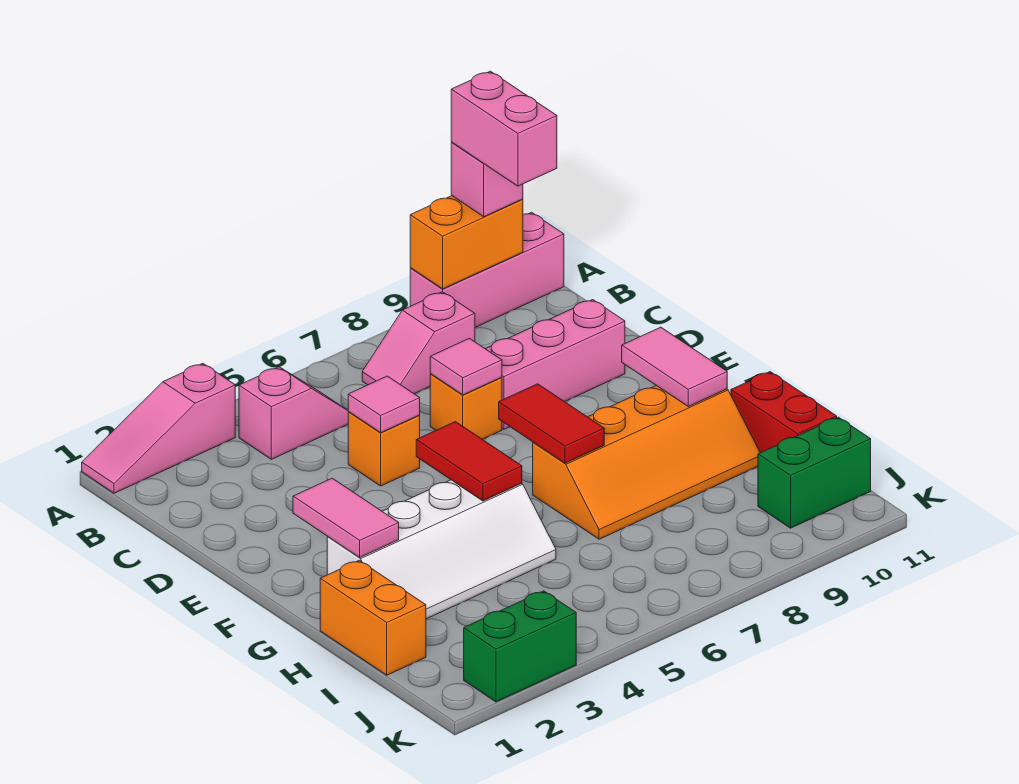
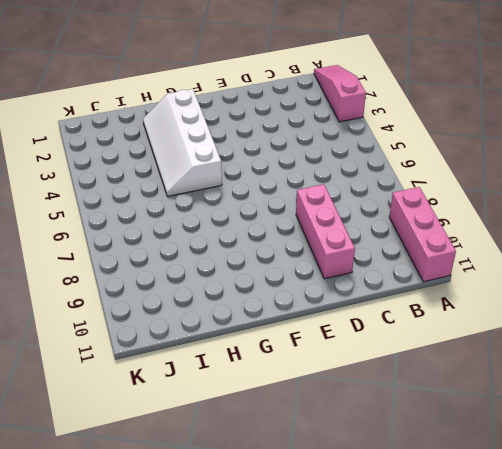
none -> pink 1x2 slope [239,367,349,459]
none -> pink 1x2 slope [362,292,475,394]
none -> orange 1x1 brick [348,412,420,486]

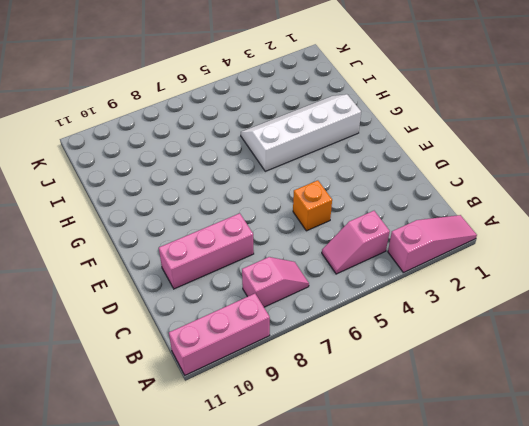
none -> orange 1x1 brick [430,374,502,439]
none -> orange 2x4 slope [533,386,760,539]
none -> orange 1x2 brick [320,560,426,675]

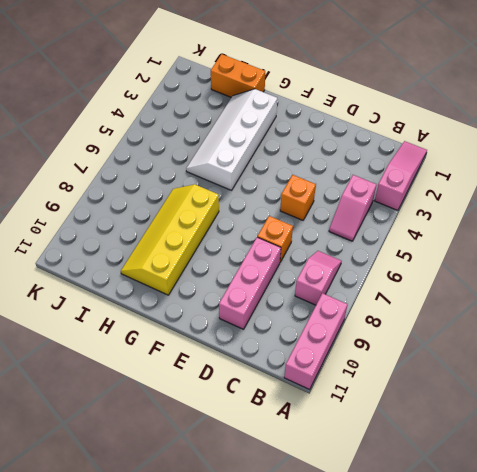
yellow 2x4 slope [121,184,219,295] -> orange 2x4 slope [533,386,760,539]
none -> red 1x2 brick [731,372,837,453]
none -> green 1x2 brick [758,417,871,528]
none -> green 1x2 brick [464,591,576,702]

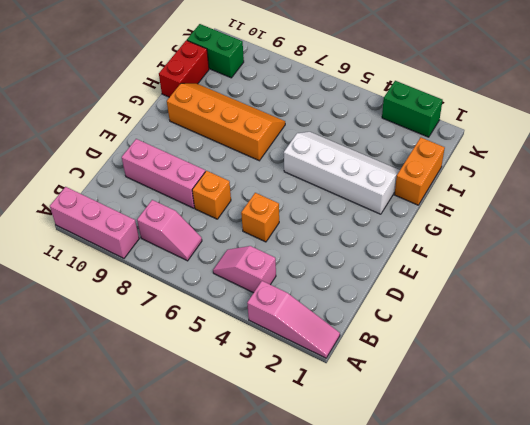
none -> orange 1x2 brick [410,196,523,289]
none -> pink 1x1 tile [348,376,420,433]
none -> pink 1x1 tile [430,338,502,395]

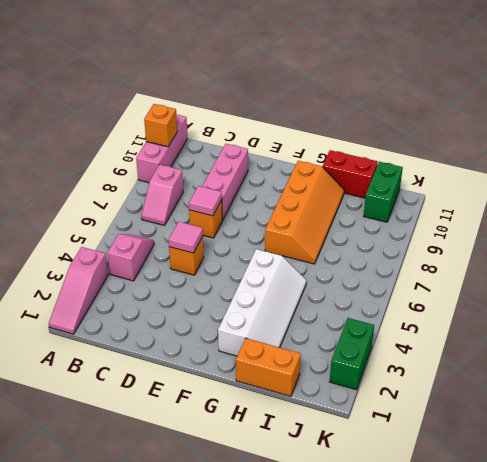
orange 1x1 brick [144,104,177,147] -> orange 1x2 brick [410,196,523,289]
none -> pink 1x2 tile [293,478,399,557]
none -> red 1x2 tile [416,422,522,501]
none -> red 1x2 tile [499,384,604,463]

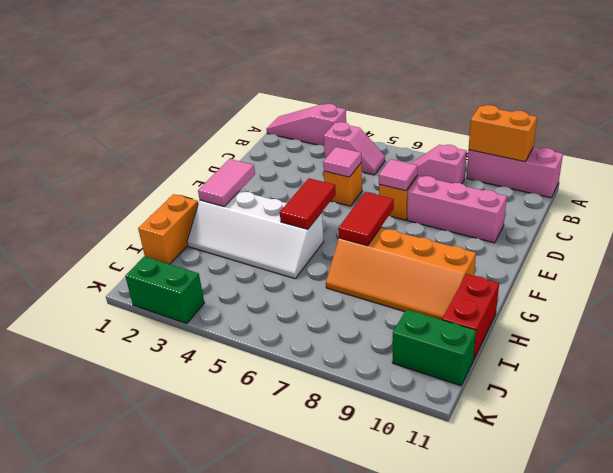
none -> pink 1x2 tile [622,327,727,407]
none -> pink 1x1 brick [451,143,523,217]
none -> pink 1x2 brick [451,71,557,186]

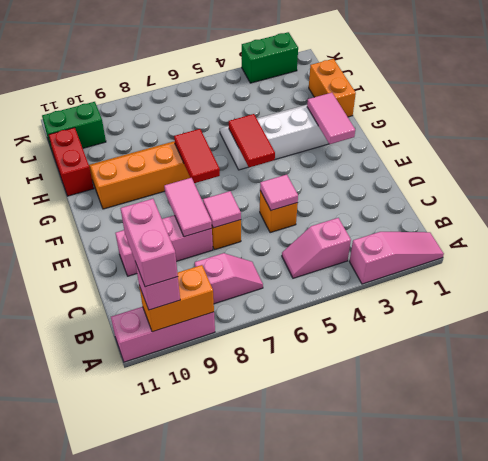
pink 1x2 tile [164,178,212,237] -> pink 1x2 tile moved to [622,327,727,407]

